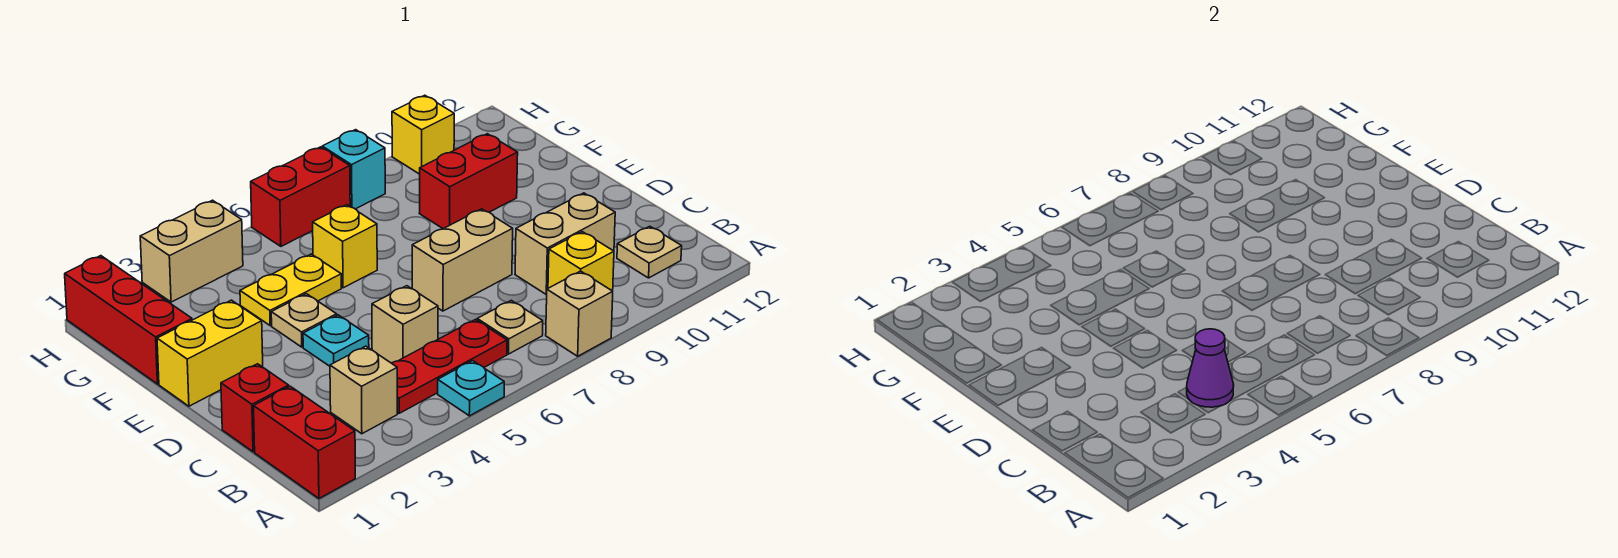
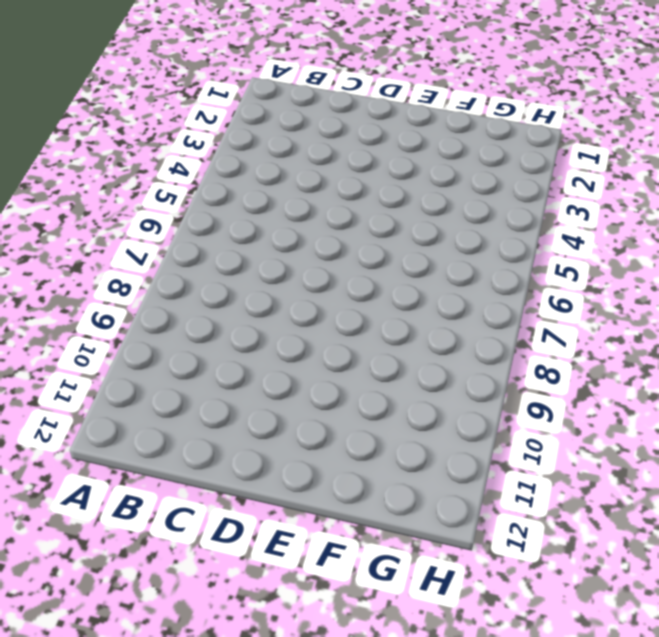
none -> red 1x2 brick [254,386,355,498]
none -> cyan 1x1 plate [438,361,504,416]
none -> tan 1x1 brick [546,271,613,356]

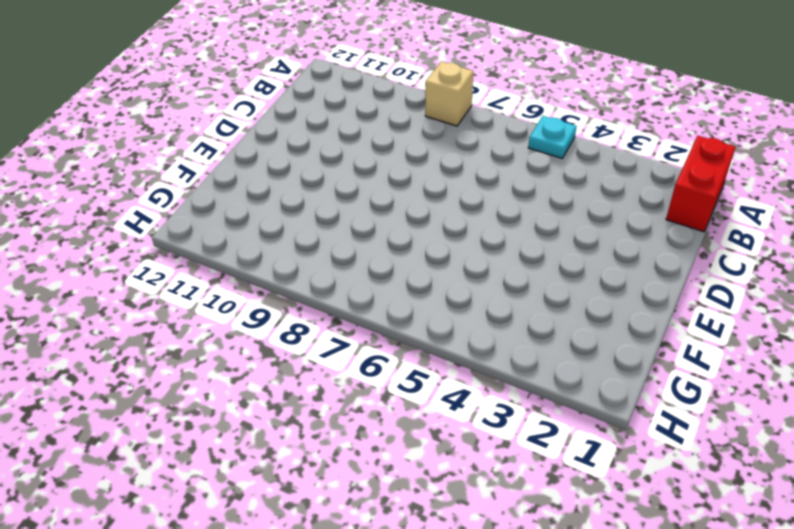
none -> tan 1x1 brick [330,346,397,434]
none -> red 1x3 plate [392,320,507,413]
none -> tan 1x1 plate [477,300,543,354]

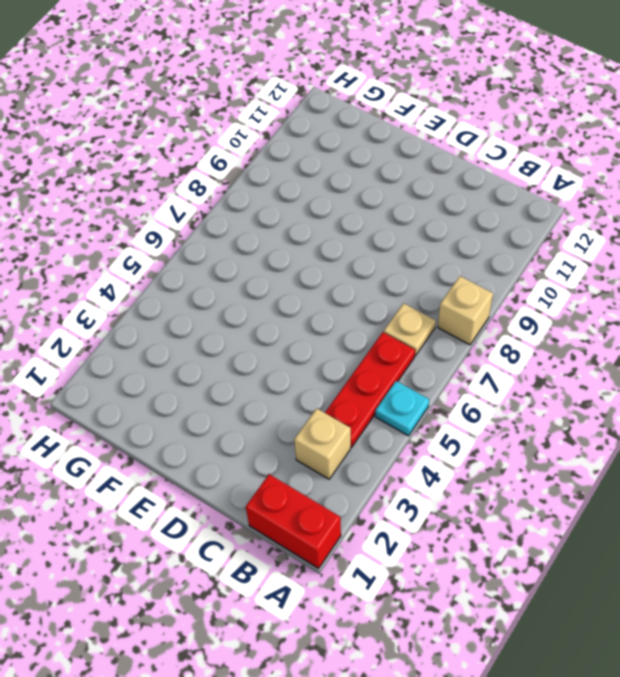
none -> yellow 1x1 brick [548,232,614,291]
none -> tan 1x1 plate [617,226,682,278]
none -> red 1x1 brick [221,364,289,452]

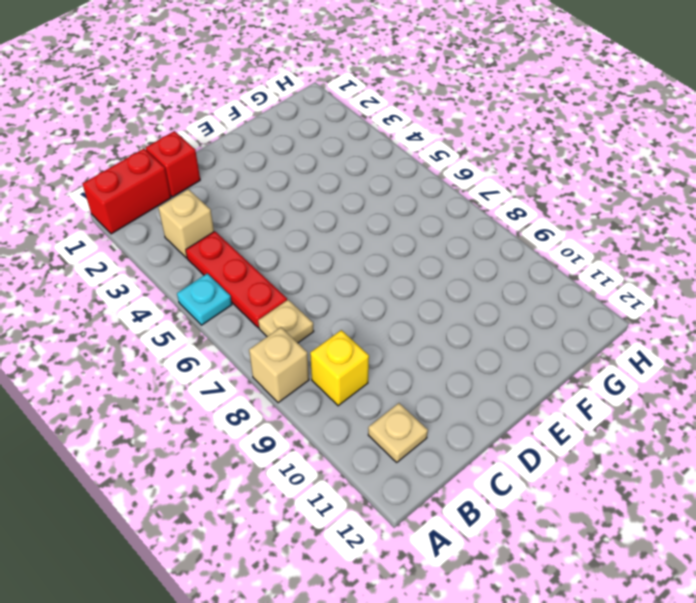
none -> tan 1x1 brick [372,286,438,363]
none -> tan 1x2 brick [515,193,615,294]
none -> cyan 1x1 plate [303,315,369,366]

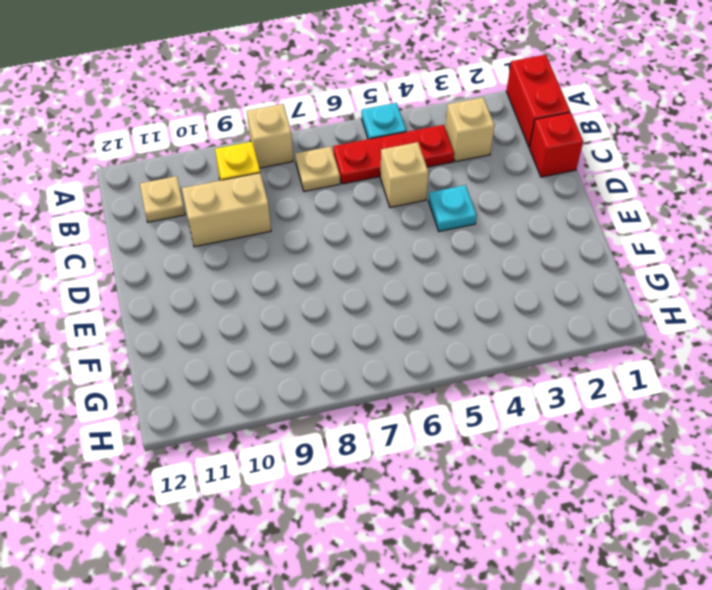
none -> tan 1x2 brick [412,209,513,311]
none -> yellow 1x2 brick [157,300,263,406]
none -> tan 1x1 plate [271,294,337,347]

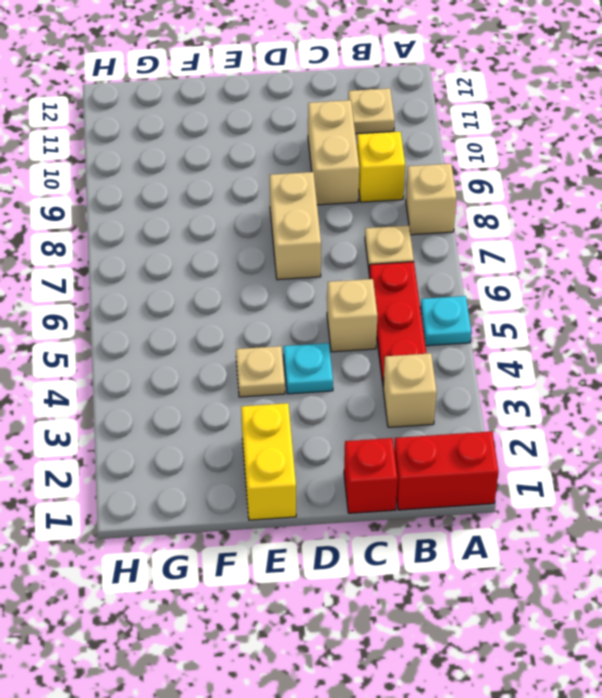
none -> red 1x3 brick [65,256,192,384]
none -> yellow 1x2 plate [240,254,341,326]
none -> yellow 1x1 brick [313,205,377,288]

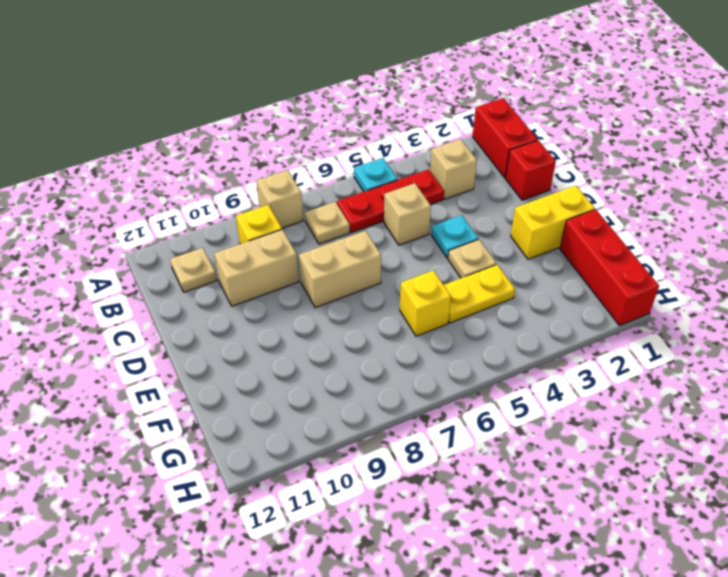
none -> red 1x2 brick [419,134,518,229]
none -> tan 1x2 brick [140,200,243,302]
none -> red 1x2 brick [251,147,350,246]

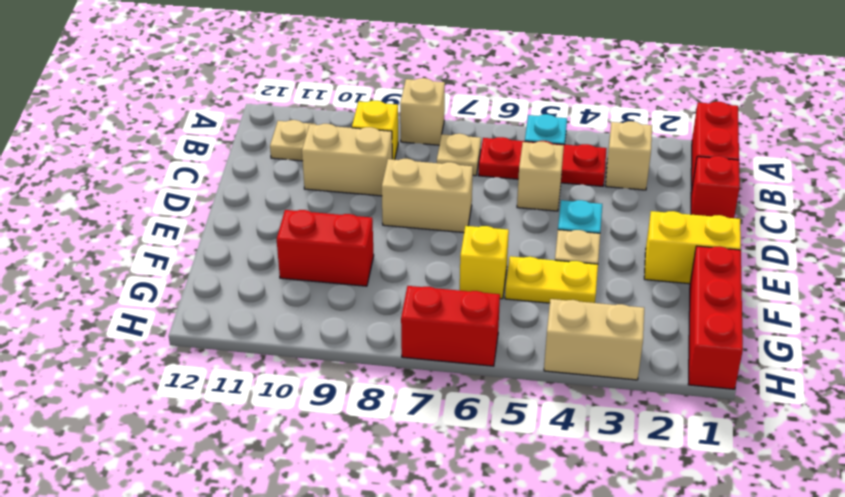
none -> cyan 1x1 brick [322,130,385,209]
none -> yellow 1x1 brick [392,95,454,174]
none -> purple 1x1 cone [1187,329,1234,407]

